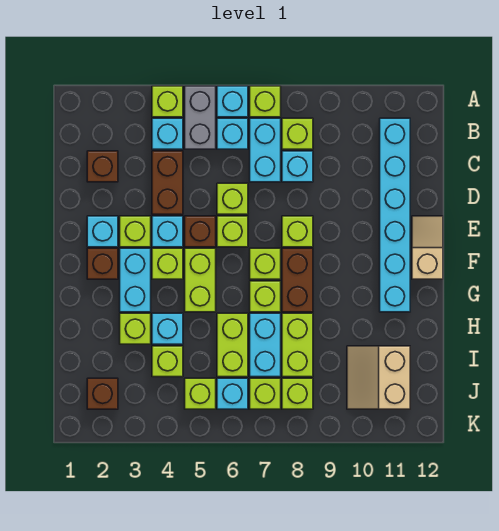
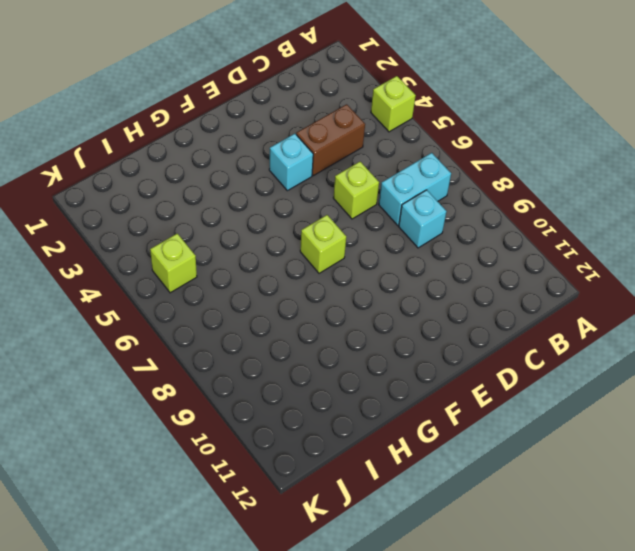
none -> grey 1x2 brick [185,86,216,149]
none -> cyan 1x1 brick [217,86,248,117]
none -> lime 1x1 brick [250,86,281,117]
none -> cyan 1x1 brick [152,118,183,149]

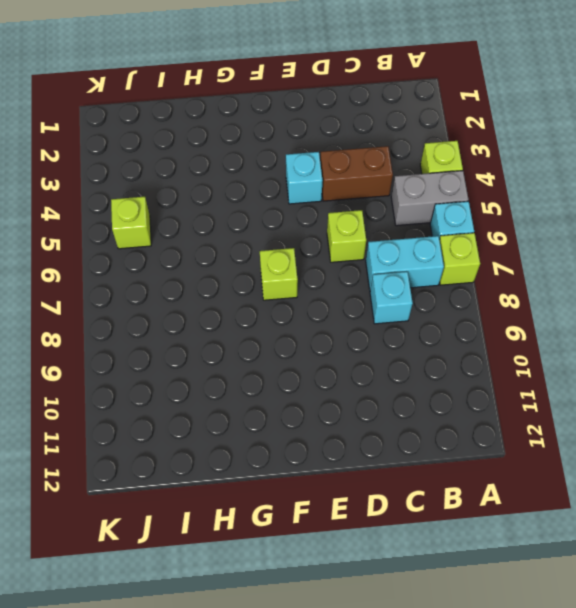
none -> cyan 1x1 brick [152,118,183,149]
none -> cyan 1x1 brick [217,118,248,149]
none -> lime 1x1 brick [282,118,313,149]
none -> cyan 1x6 brick [380,118,410,312]

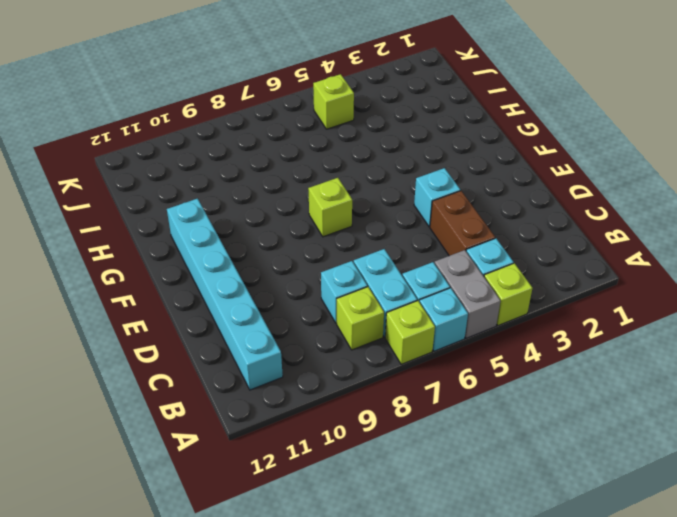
none -> brown 1x1 brick [87,151,118,182]
none -> lime 1x1 brick [217,183,248,214]
none -> cyan 1x1 brick [87,216,118,247]
none -> lime 1x1 brick [120,216,151,247]

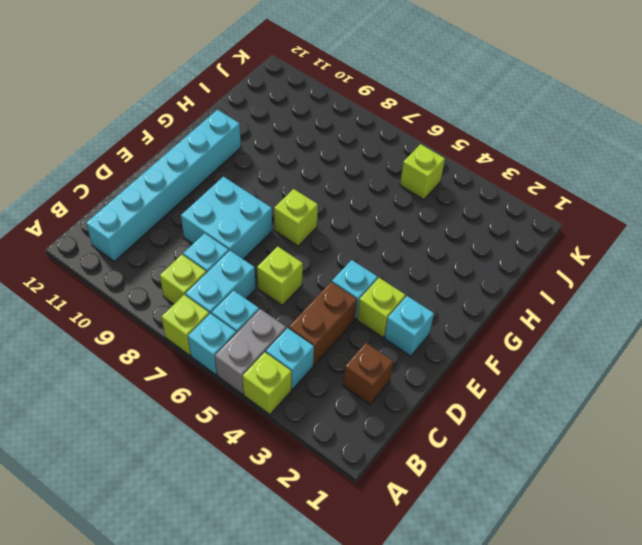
cyan 2x2 brick [181,177,272,259] -> lime 1x1 brick [282,216,313,247]
none -> brown 1x1 brick [185,216,216,247]
none -> lime 1x1 brick [217,216,248,247]
none -> tan 1x2 slope [412,216,443,279]
none -> brown 1x1 brick [87,248,118,279]

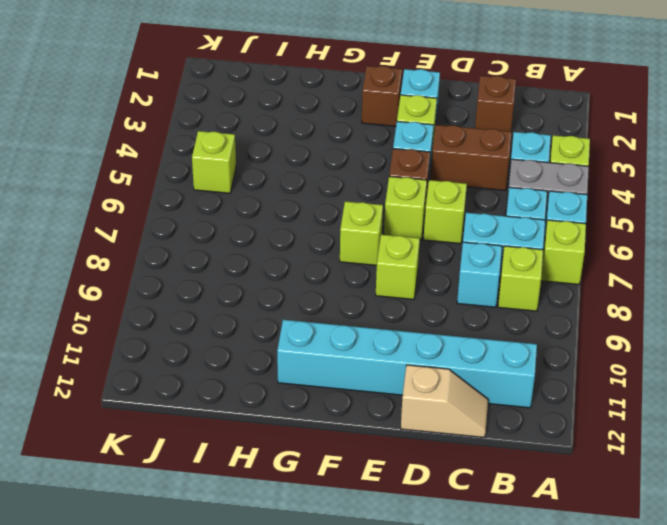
tan 1x2 slope [401,365,488,438] -> tan 1x2 slope moved to [412,216,443,279]
none -> cyan 1x2 brick [120,248,151,312]
none -> lime 1x1 brick [152,248,183,279]
none -> lime 1x2 brick [185,248,216,312]
none -> brown 1x2 brick [282,248,313,312]

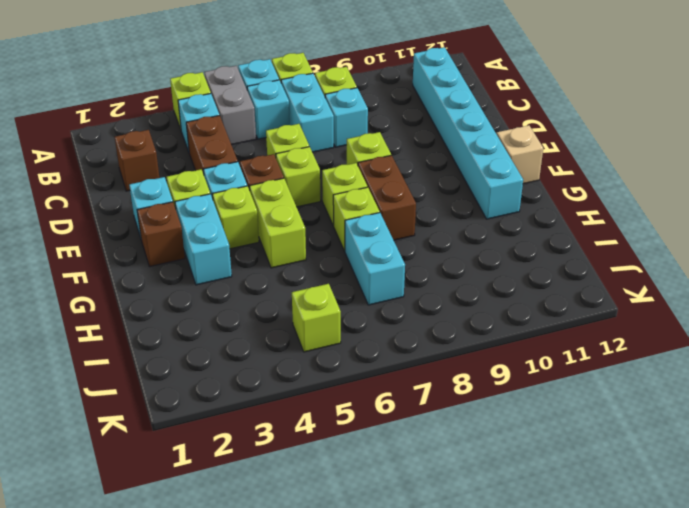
none -> lime 1x1 brick [120,313,151,344]
none -> cyan 1x1 brick [152,313,183,344]
none -> lime 1x2 brick [217,313,248,377]
none -> lime 1x2 brick [282,313,313,377]

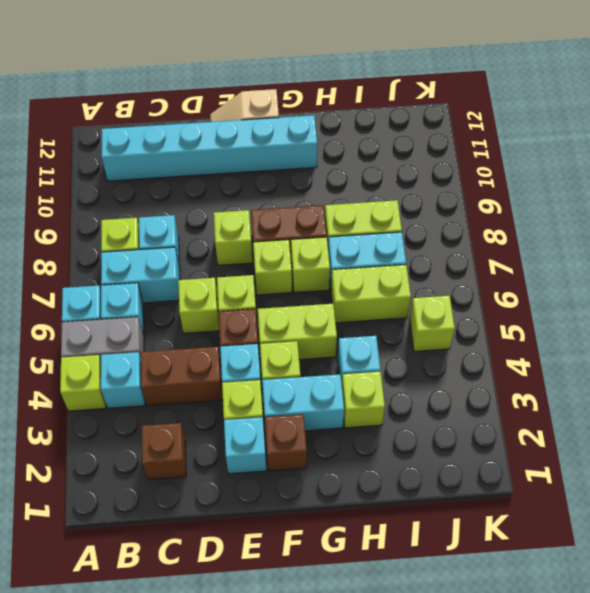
none -> lime 1x1 brick [250,86,281,117]
none -> lime 1x1 brick [152,346,183,377]
none -> tan 2x2 slope [347,346,410,409]
none -> brown 1x1 brick [87,378,118,409]

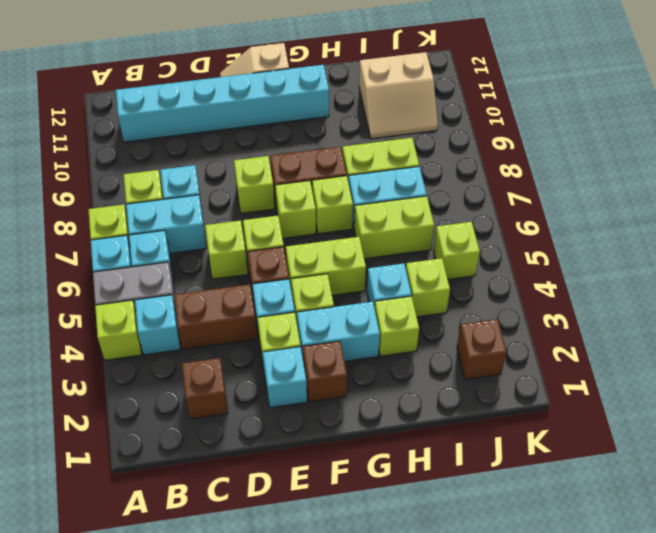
none -> cyan 1x1 brick [217,378,248,409]
none -> lime 1x1 brick [250,378,281,409]
none -> lime 1x1 brick [282,378,313,409]

